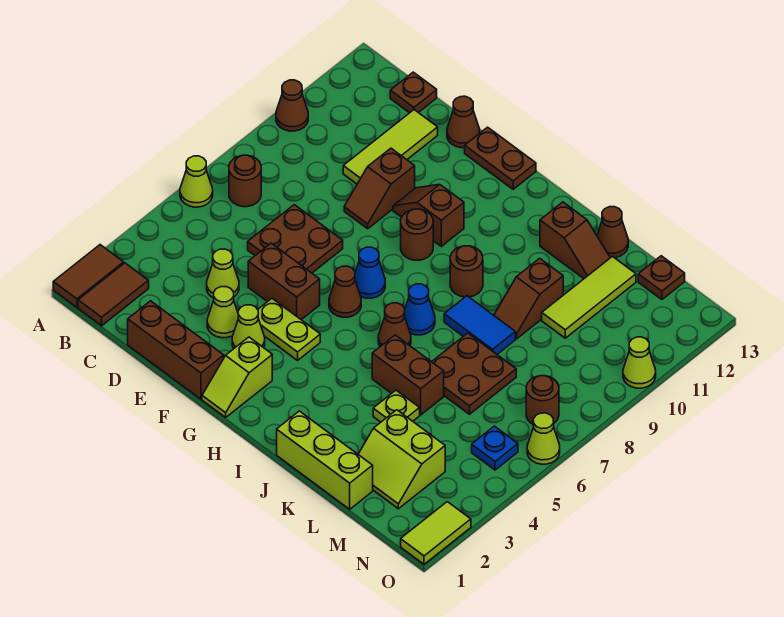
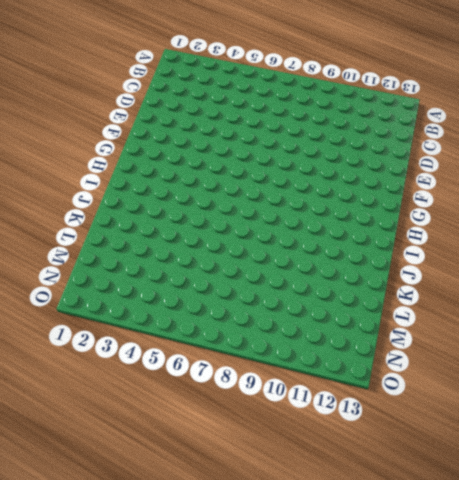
none -> brown 1x2 tile [53,245,124,307]
none -> lime 1x1 cone [180,156,213,207]
none -> brown 1x1 cone [276,80,308,131]
none -> brown 1x2 tile [78,263,149,326]

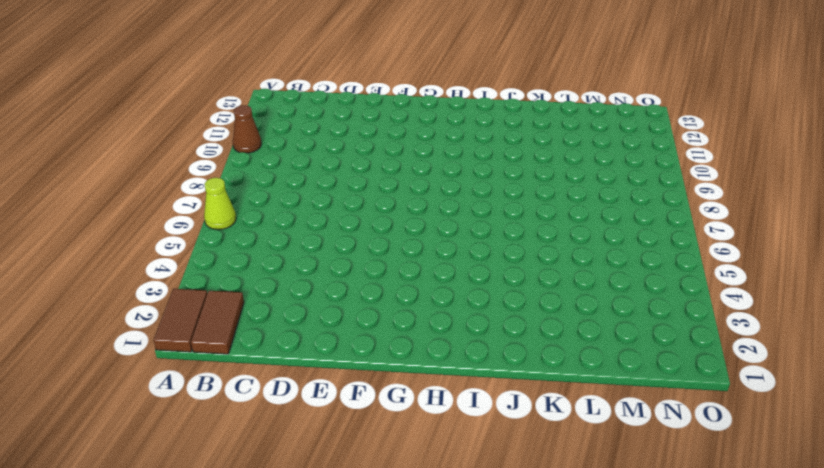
none -> brown 1x1 round brick [229,155,261,207]
none -> brown 1x1 plate [390,72,437,113]
none -> brown 1x3 brick [128,301,224,399]
none -> lime 1x1 cone [207,249,239,298]

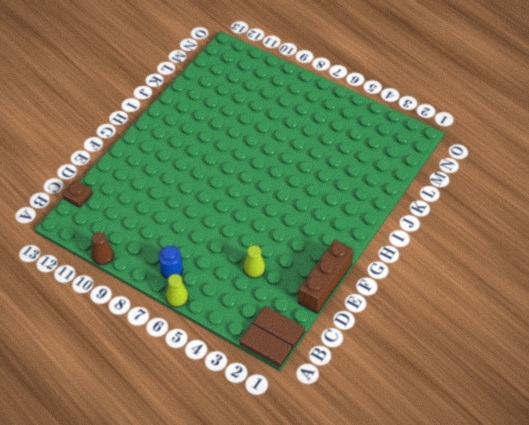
blue 1x1 round brick [159,246,183,279] -> brown 1x1 round brick [229,155,261,207]
none -> brown 2x2 plate [248,205,343,273]
none -> lime 1x3 tile [343,110,438,184]
none -> lime 1x1 cone [207,287,238,338]
none -> brown 1x2 brick [248,243,320,320]

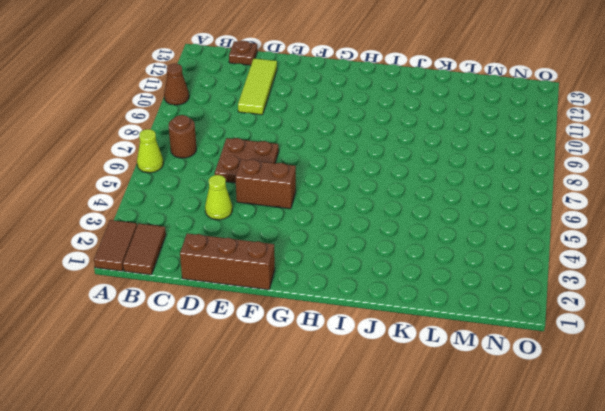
none -> lime 1x1 cone [207,287,238,338]
none -> brown 1x2 slope [344,148,415,229]
none -> brown 1x1 cone [447,96,479,148]
none -> lime 1x1 cone [232,305,265,348]

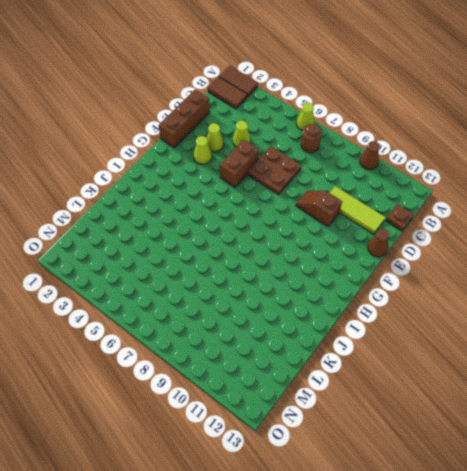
none -> lime 1x2 plate [258,299,320,360]
none -> brown 1x2 slope [393,184,464,246]
none -> brown 1x2 plate [465,127,536,189]
none -> lime 1x2 slope [202,337,272,417]

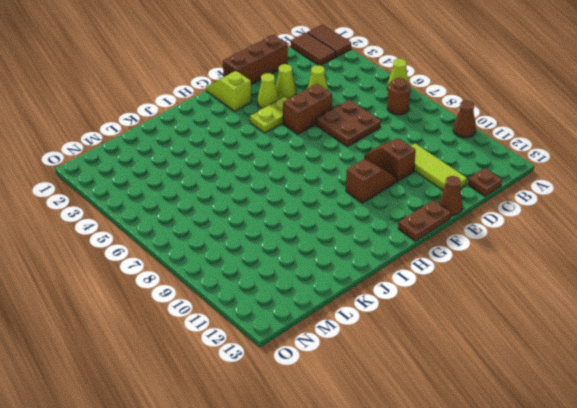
none -> brown 1x1 cone [329,266,361,317]
none -> blue 1x1 cone [355,247,385,298]
none -> brown 1x1 round brick [401,209,433,260]
none -> brown 1x1 cone [378,303,411,347]

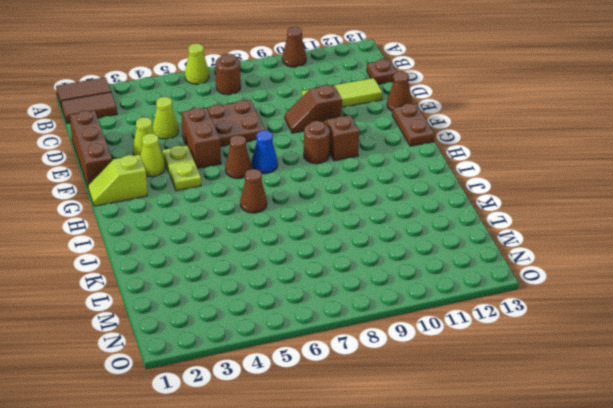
none -> blue 1x1 cone [405,284,435,335]
none -> brown 1x1 round brick [450,246,483,297]
none -> lime 1x3 brick [277,411,373,509]
none -> brown 1x2 brick [372,335,444,415]

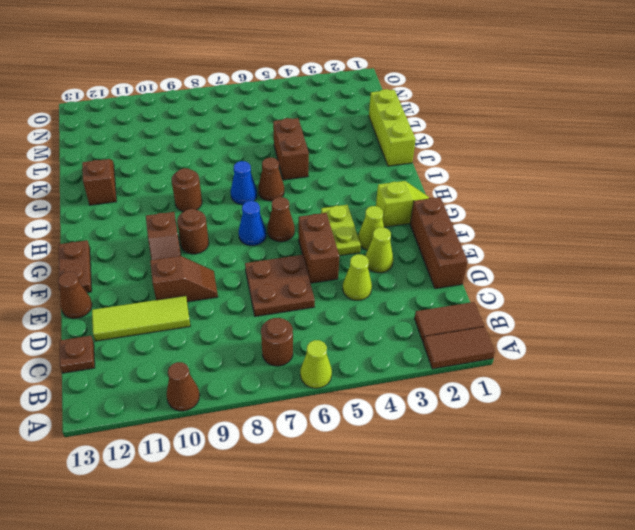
none -> blue 1x2 tile [444,296,515,354]
none -> lime 1x1 plate [373,390,420,422]
none -> brown 2x2 plate [432,333,516,414]
none -> brown 1x2 slope [494,258,563,339]

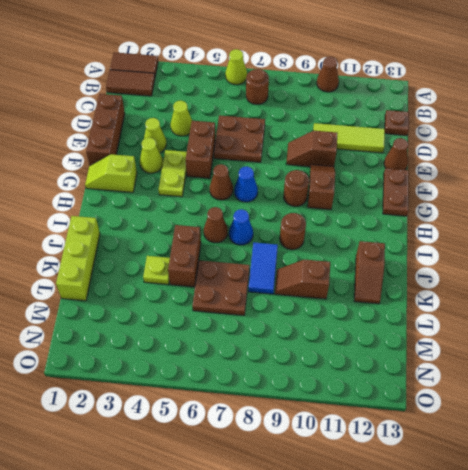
none -> brown 1x1 cone [597,207,628,258]
none -> lime 2x2 slope [358,410,445,509]
none -> lime 1x3 tile [542,257,636,338]
none -> brown 1x1 plate [638,256,685,299]

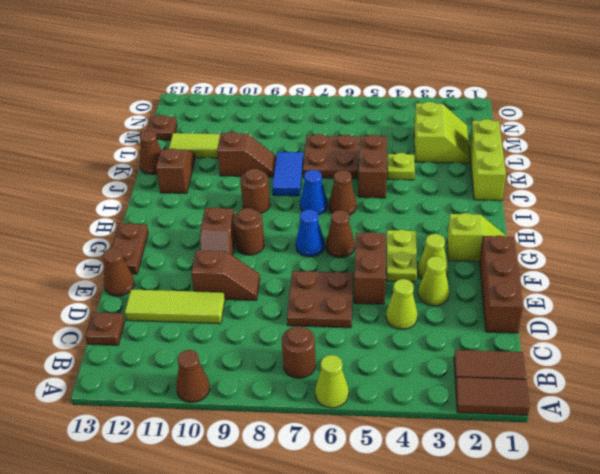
none -> blue 1x1 plate [472,426,518,470]
none -> brown 1x1 round brick [526,376,559,424]
none -> lime 1x2 tile [401,502,471,564]
none -> lime 1x1 cone [527,413,560,464]

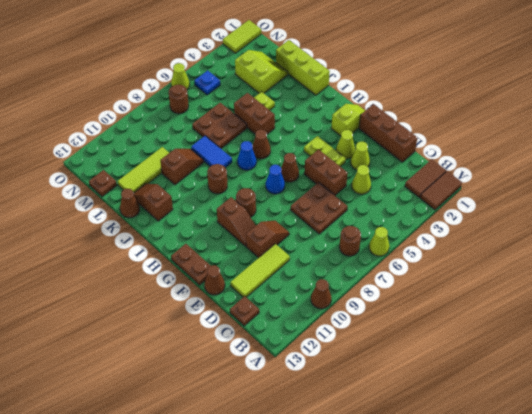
none -> lime 1x1 cone [623,337,656,388]

